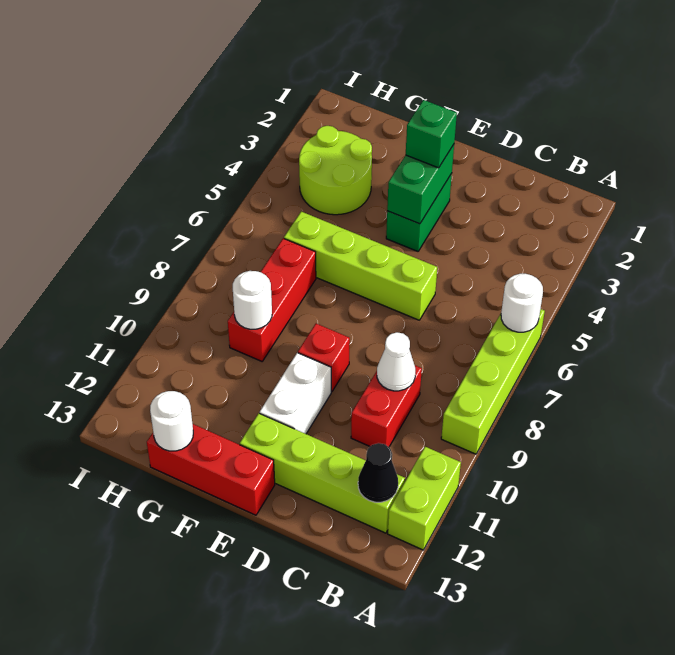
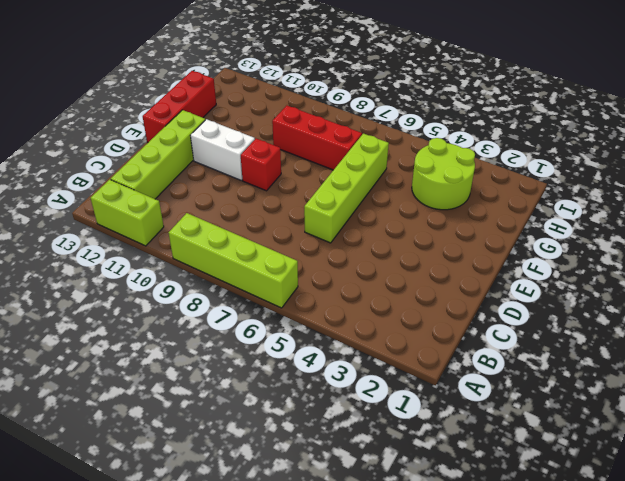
none -> red 1x2 brick [351,366,422,447]
none -> green 1x2 brick [386,173,452,251]
none -> white 1x1 round brick [501,273,543,332]

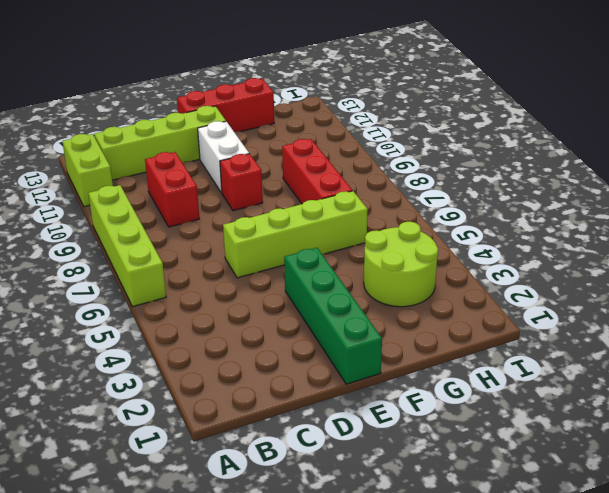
green 1x4 brick [284,248,382,384] -> green 1x2 brick [386,173,452,251]
none -> white 1x1 round brick [501,273,543,332]
none -> black 1x1 cone [358,443,398,502]
none -> white 1x1 cone [377,332,415,391]

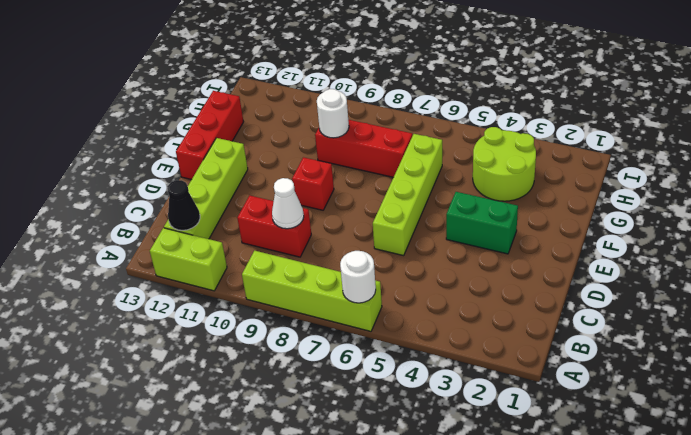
none -> white 1x2 brick [260,353,331,434]
none -> green 1x2 brick [387,144,454,224]
none -> white 1x1 round brick [150,391,193,451]

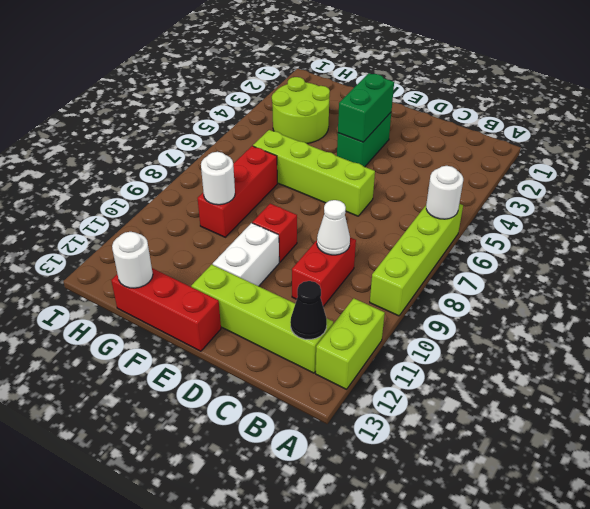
none -> green 1x1 brick [406,100,457,168]

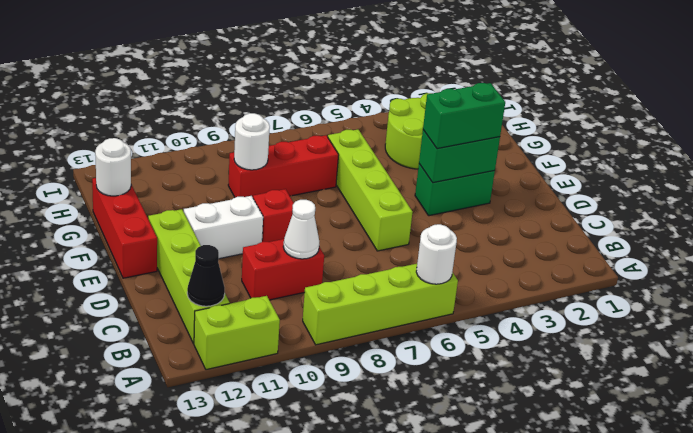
green 1x2 brick [423,83,505,149] -> green 1x1 brick [406,100,457,168]

